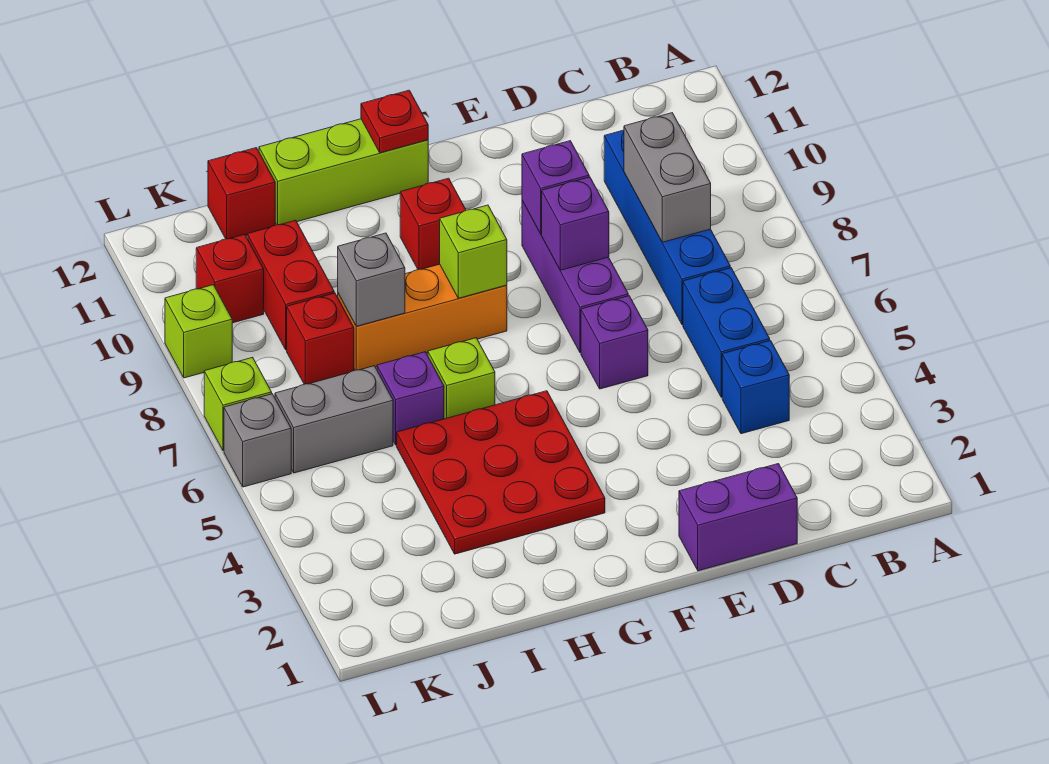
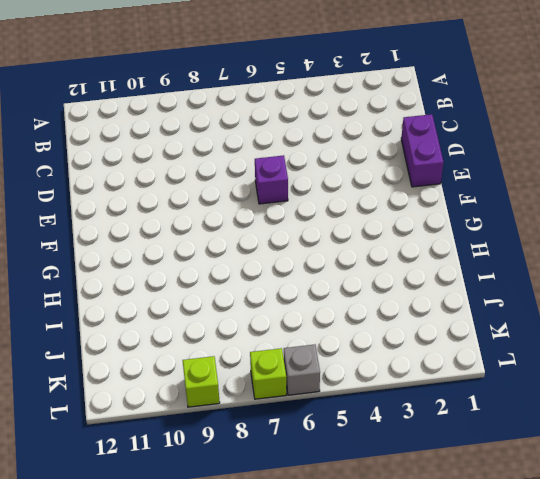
none -> blue 1x1 brick [722,341,789,434]
none -> blue 1x2 brick [683,268,770,397]
none -> blue 1x4 brick [604,130,730,325]

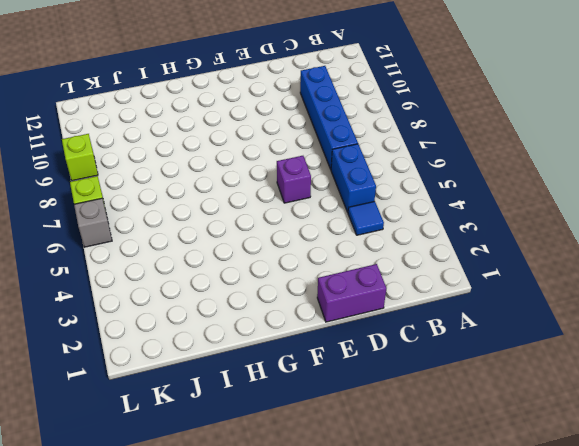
blue 1x1 tile [348,201,384,235] -> blue 1x1 brick [722,341,789,434]
none -> purple 1x3 brick [522,201,628,353]
none -> red 3x3 plate [397,391,605,554]
none -> orange 1x3 brick [338,264,507,370]

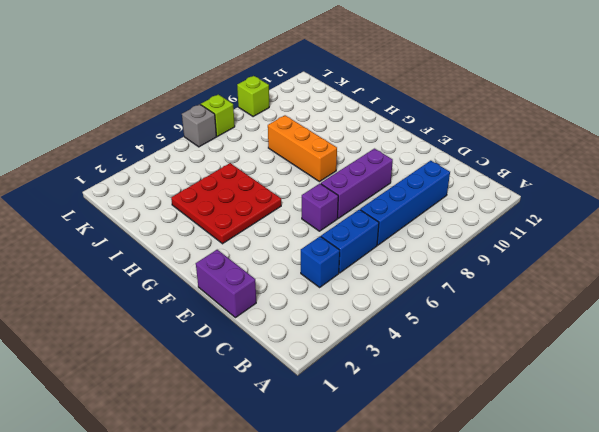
none -> red 1x1 brick [400,178,466,270]
none -> lime 1x3 brick [259,119,428,225]
none -> lime 1x1 brick [428,338,495,419]

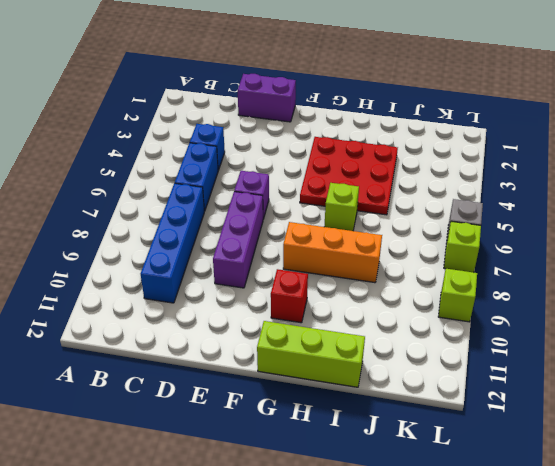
none -> purple 1x1 brick [377,352,444,445]
none -> grey 1x2 brick [275,366,393,473]
none -> red 1x1 brick [287,293,354,384]

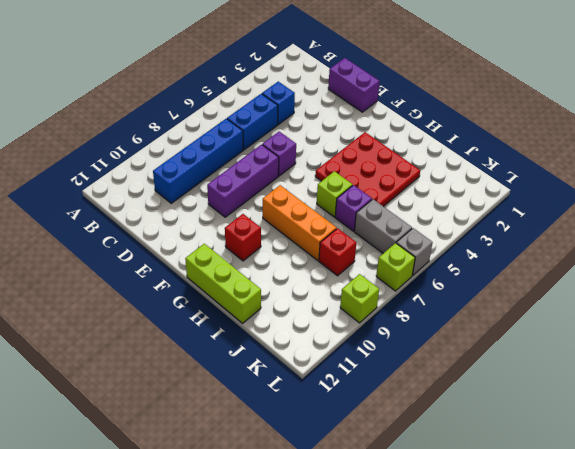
none -> red 1x2 brick [247,220,334,350]
none -> red 1x1 brick [208,148,275,239]
none -> red 1x1 brick [196,234,264,323]

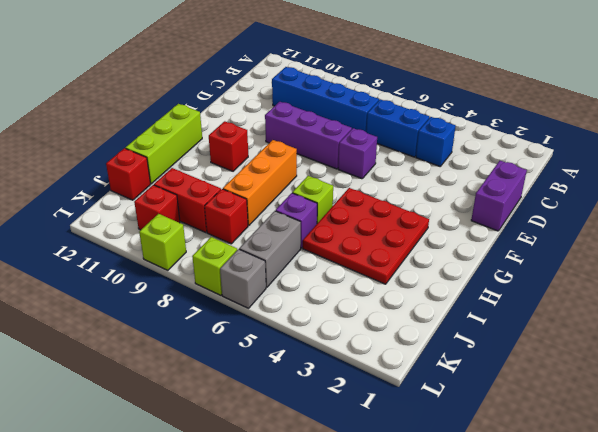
none -> grey 1x2 brick [624,113,711,242]
none -> purple 1x1 brick [542,177,609,270]
none -> purple 1x1 brick [522,141,589,234]

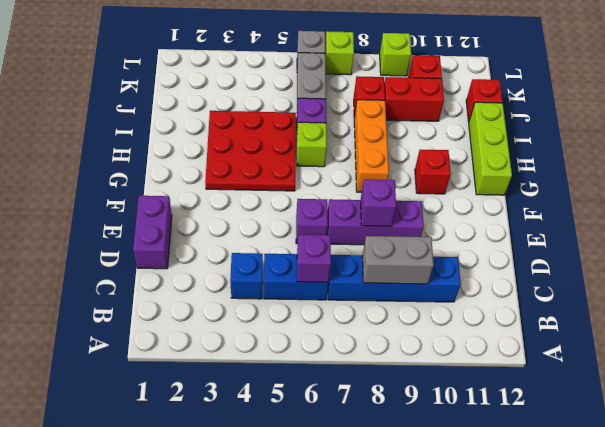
purple 1x1 brick [297,235,331,282] -> purple 1x1 brick moved to [522,141,589,234]
none -> lime 1x1 brick [440,205,507,298]
none -> red 1x1 plate [361,90,428,153]
none -> grey 1x1 brick [338,233,405,326]

